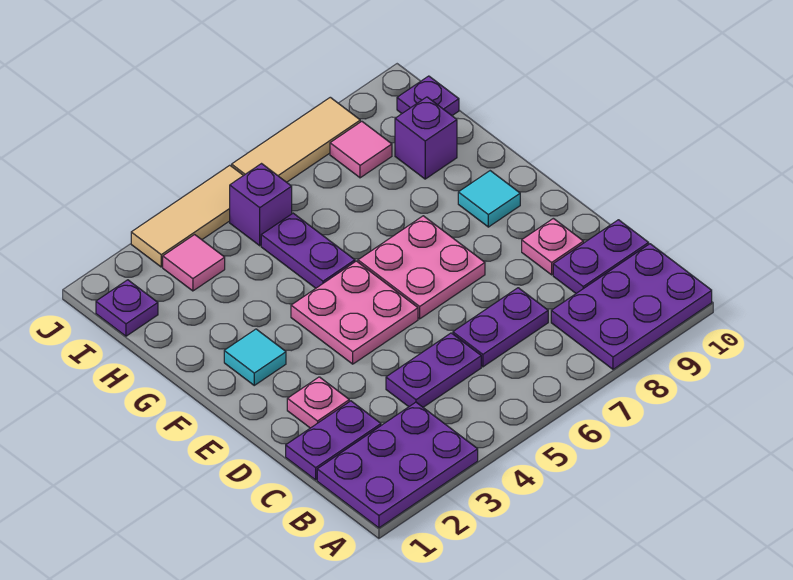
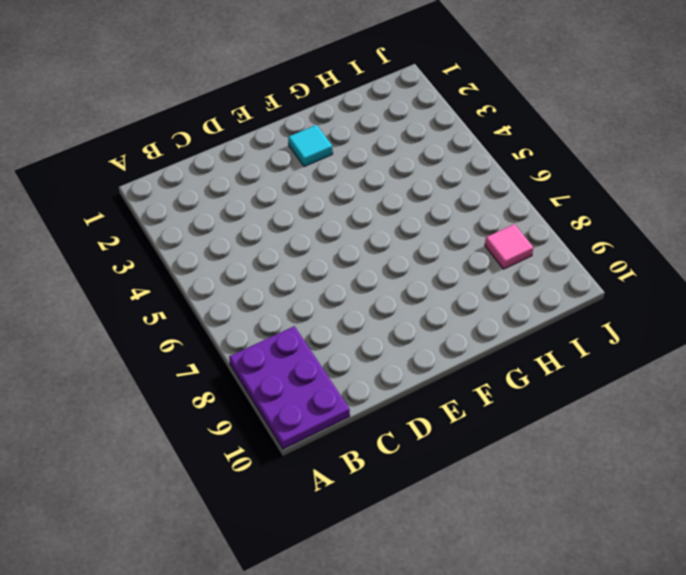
none -> purple 2x3 plate [317,402,478,528]
none -> purple 1x2 plate [286,401,381,480]
none -> purple 1x2 plate [386,333,481,407]

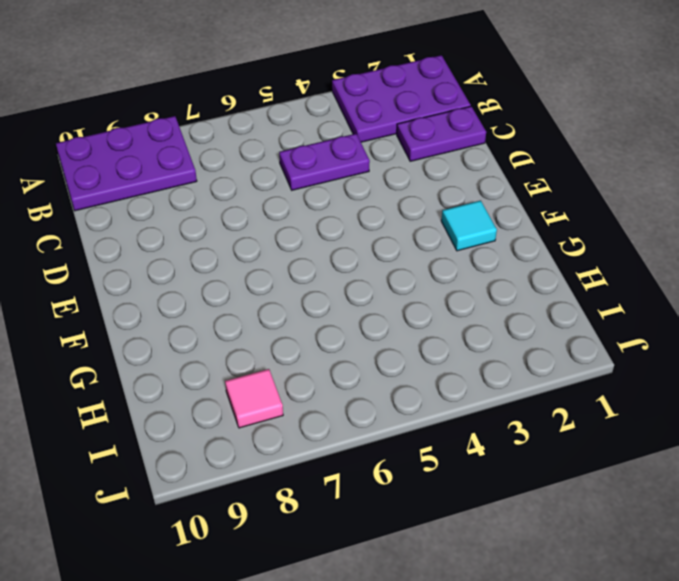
none -> purple 1x2 plate [453,288,548,367]
none -> purple 1x2 plate [553,220,649,293]
none -> pink 1x1 plate [287,377,349,428]

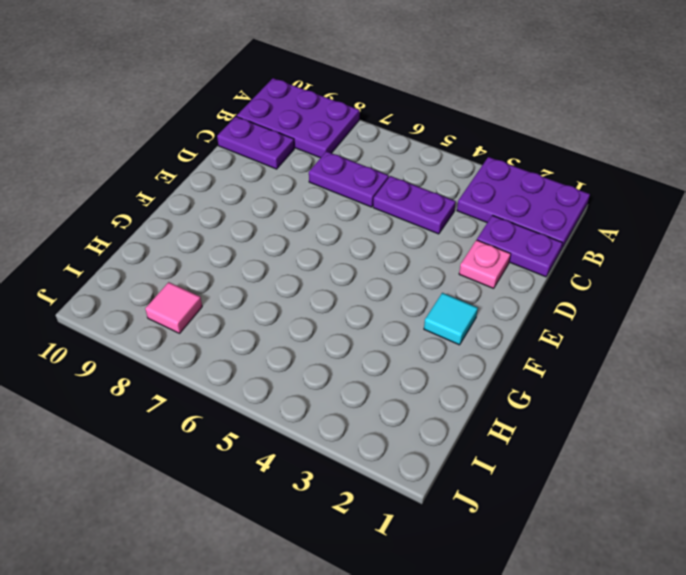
none -> pink 1x1 plate [522,218,584,275]
none -> pink 2x2 plate [291,261,418,364]
none -> pink 2x2 plate [358,216,485,319]

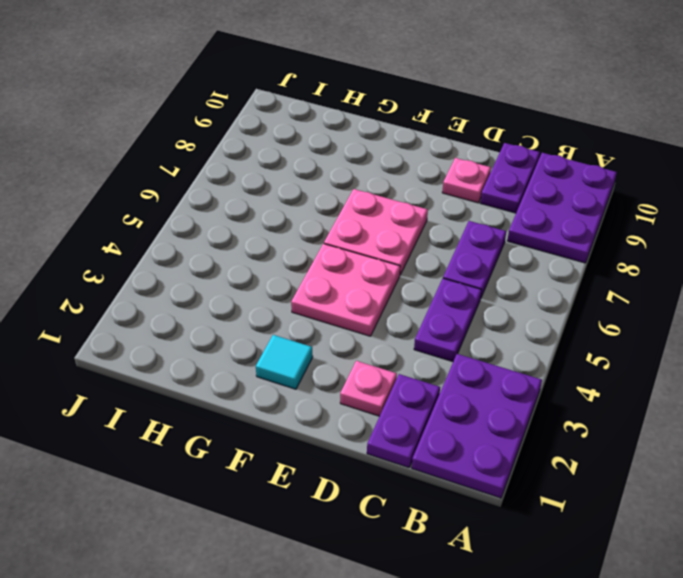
none -> cyan 1x1 tile [458,171,520,227]
none -> purple 1x2 plate [261,213,355,288]
none -> purple 1x1 brick [395,97,457,179]

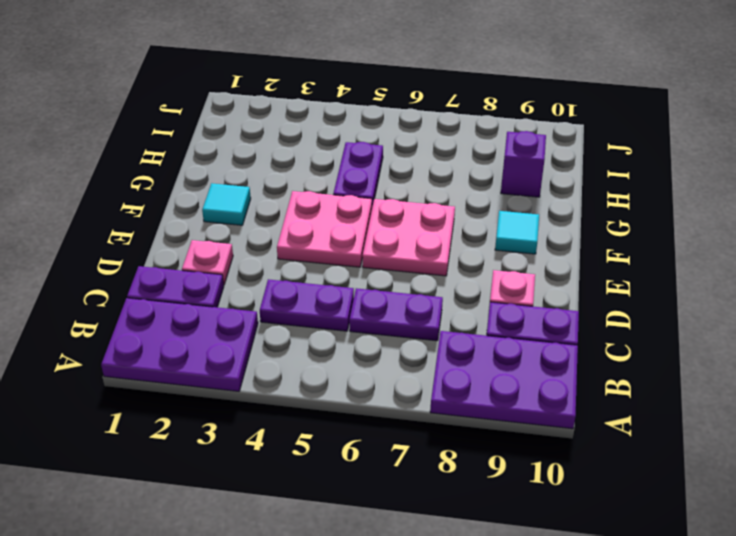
none -> purple 1x1 plate [96,280,158,336]
none -> pink 1x1 tile [163,235,225,291]
none -> purple 1x1 brick [230,164,292,246]

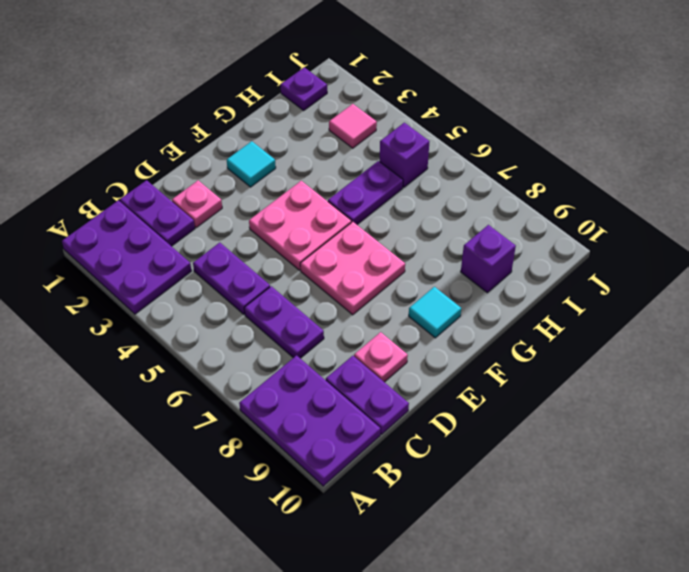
none -> pink 1x1 tile [330,121,392,178]
none -> purple 1x1 plate [397,76,459,115]
none -> tan 1x3 tile [131,165,244,267]

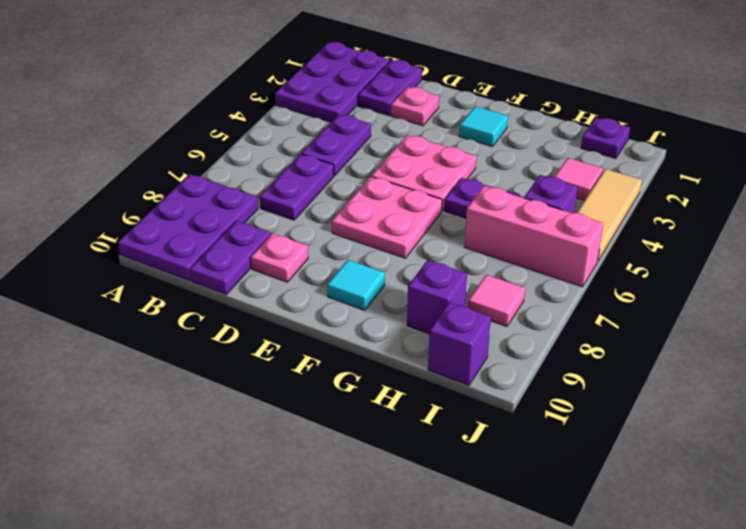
pink 1x3 brick [464,186,603,287] -> tan 1x3 tile [232,97,360,182]
purple 1x1 brick [428,302,491,386] -> purple 1x1 plate [397,76,459,115]

